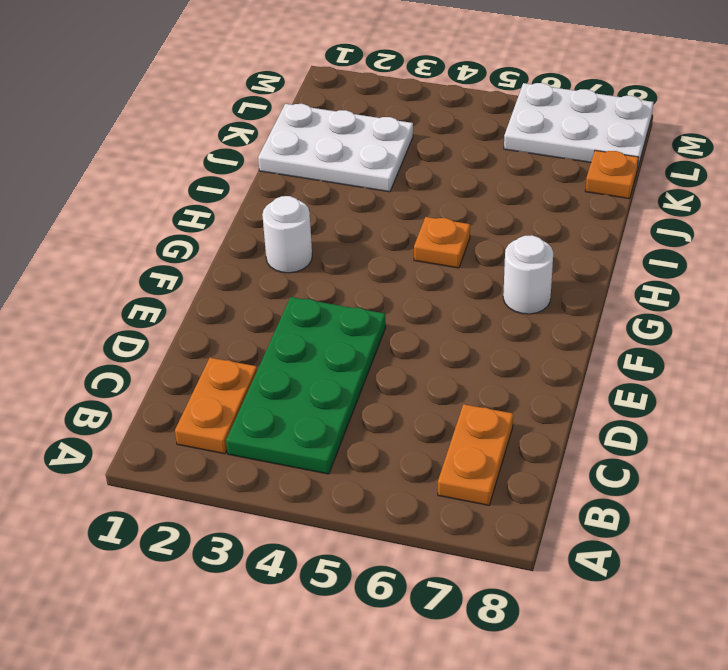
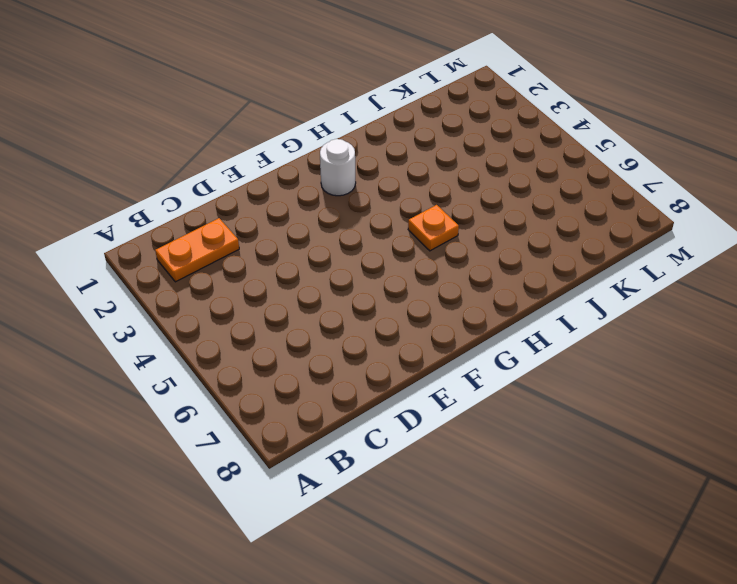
none -> green 2x4 plate [226,297,386,474]
none -> orange 1x2 plate [438,404,513,505]

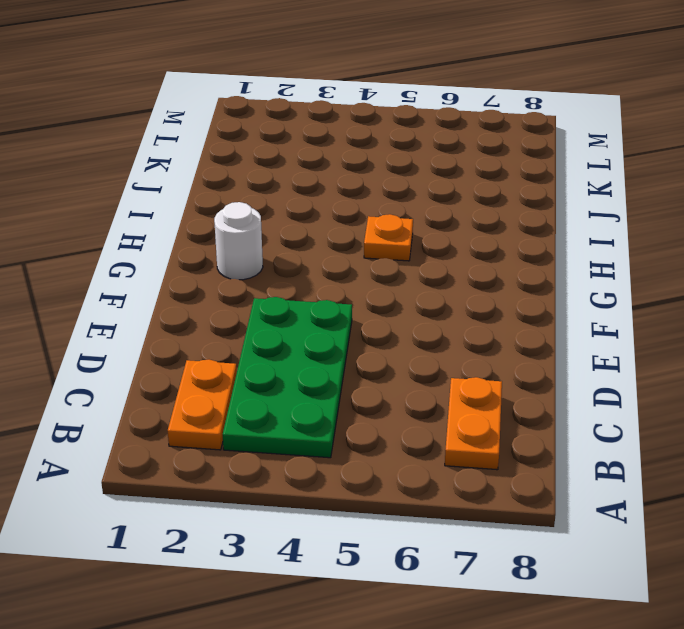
none -> white 1x1 round brick [503,235,553,314]
none -> white 2x3 plate [258,104,413,192]

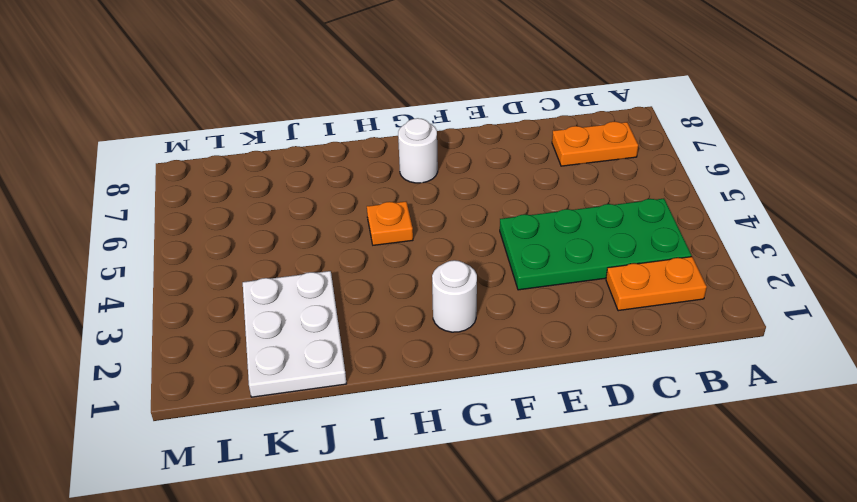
none -> orange 1x1 plate [585,150,639,199]
none -> white 2x3 plate [504,83,653,166]

